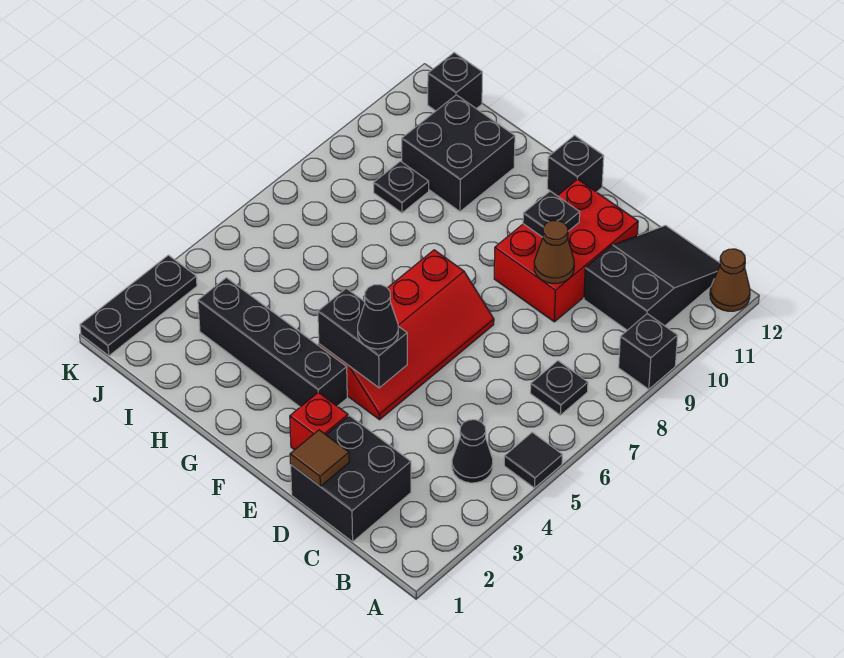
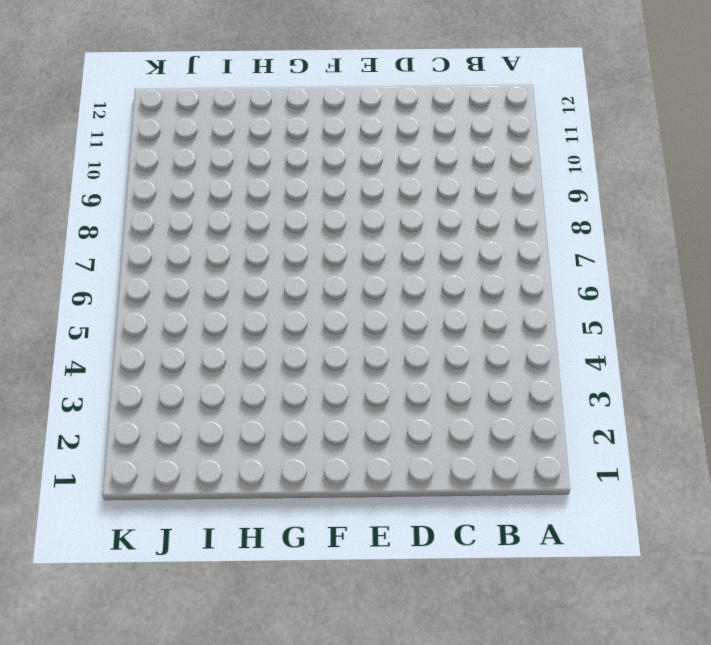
none -> black 1x1 tile [504,432,562,488]
none -> black 1x1 brick [619,314,678,389]
none -> brown 1x1 cone [710,249,750,311]

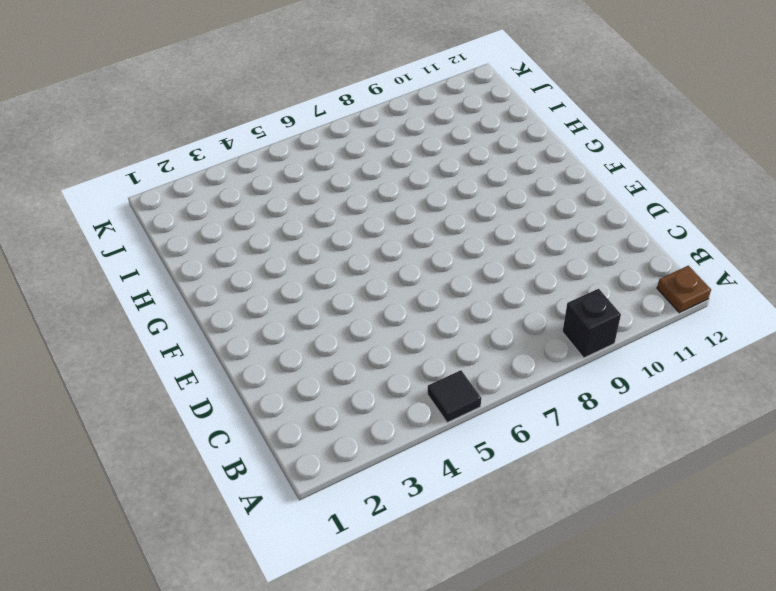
brown 1x1 plate [657,266,711,313] -> brown 1x1 cone [710,249,750,311]
none -> black 1x1 cone [452,420,493,483]
none -> black 1x1 plate [530,361,588,415]
none -> black 2x3 slope [584,225,720,330]

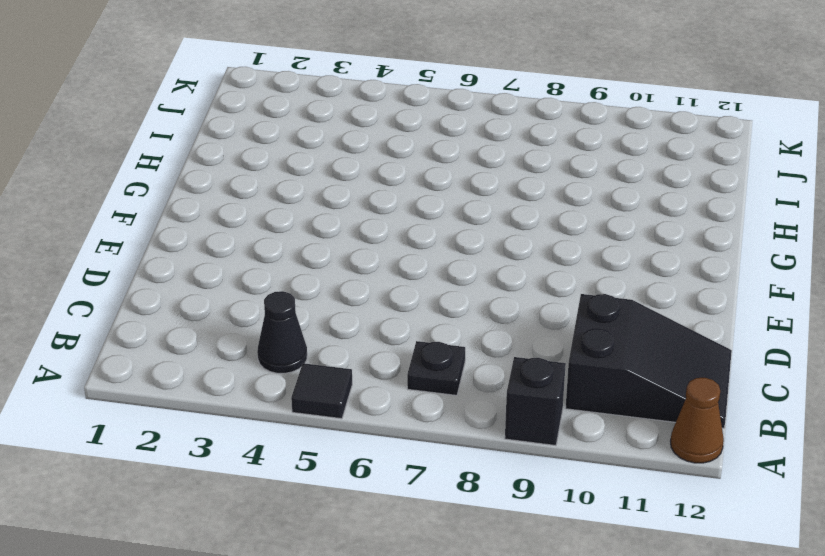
none -> black 2x2 brick [291,416,411,542]
none -> red 2x3 brick [494,179,638,322]
none -> red 1x1 brick [290,392,348,450]

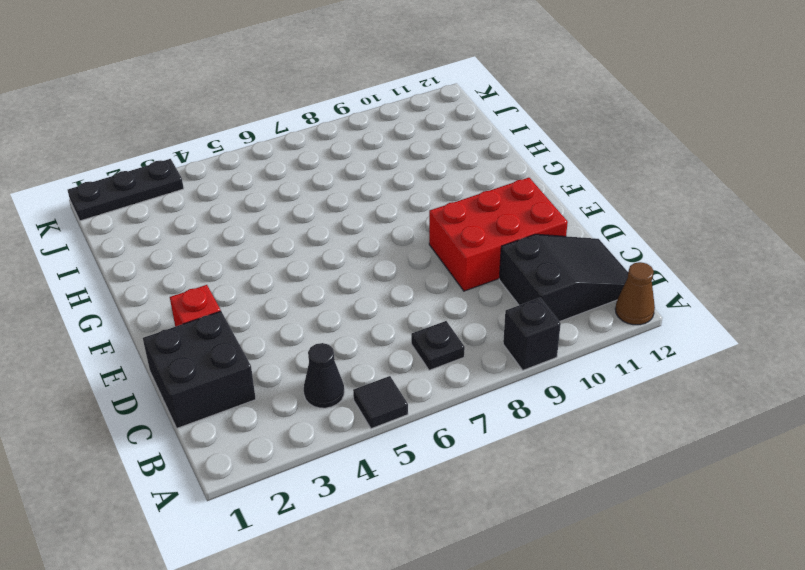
none -> red 2x4 slope [319,250,494,420]
none -> black 1x4 brick [198,278,347,407]
none -> black 1x1 brick [547,135,604,196]

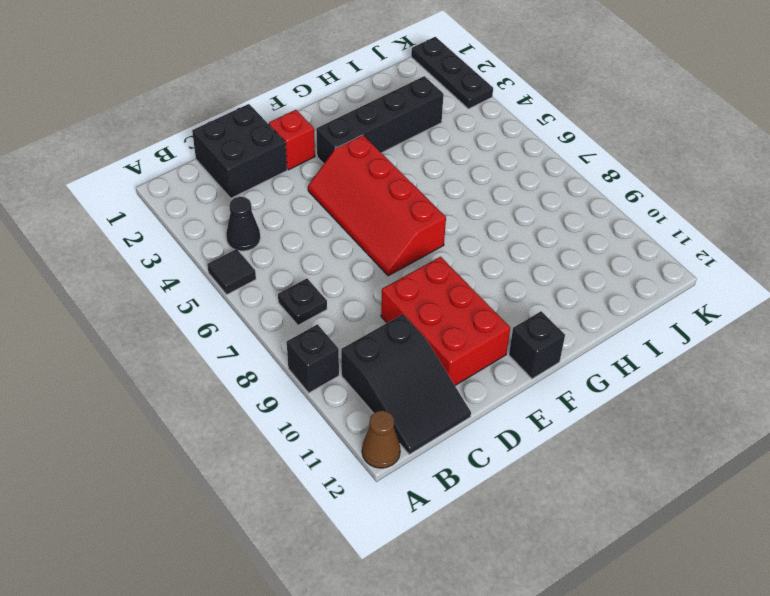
none -> black 2x2 brick [402,95,515,211]
none -> black 1x1 plate [374,161,429,213]
none -> black 1x1 brick [428,53,482,111]

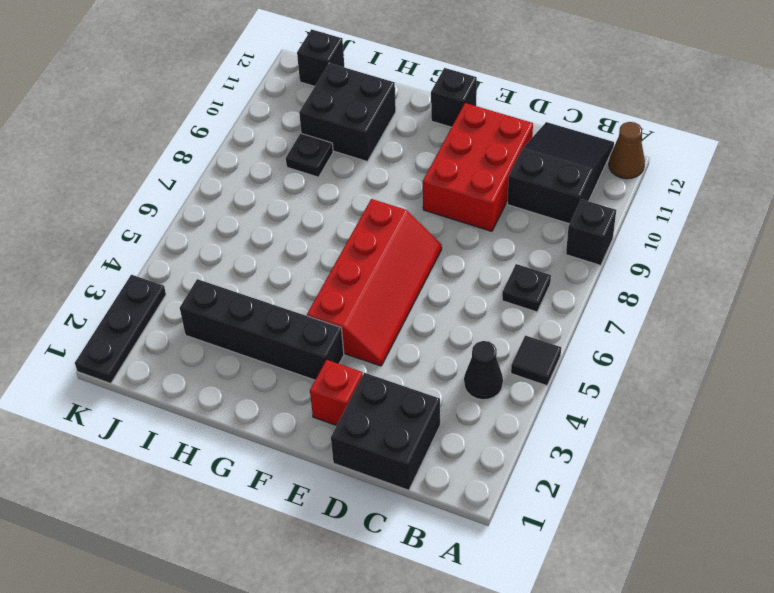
none -> brown 1x1 tile [290,430,349,487]
none -> brown 1x1 cone [534,220,574,283]
none -> black 1x2 brick [318,288,407,388]

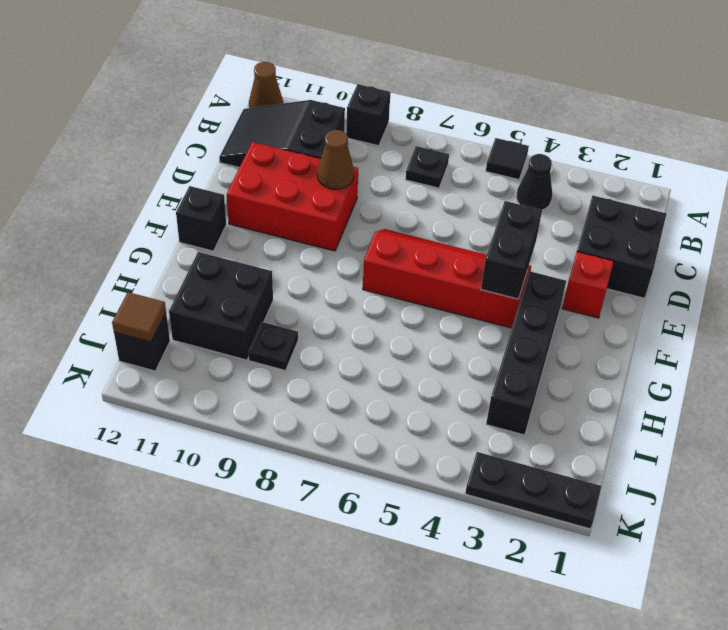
brown 1x1 tile [112,292,166,342] -> brown 1x1 tile moved to [290,430,349,487]
none -> black 1x1 plate [523,191,580,237]
none -> black 1x1 cone [358,285,398,349]

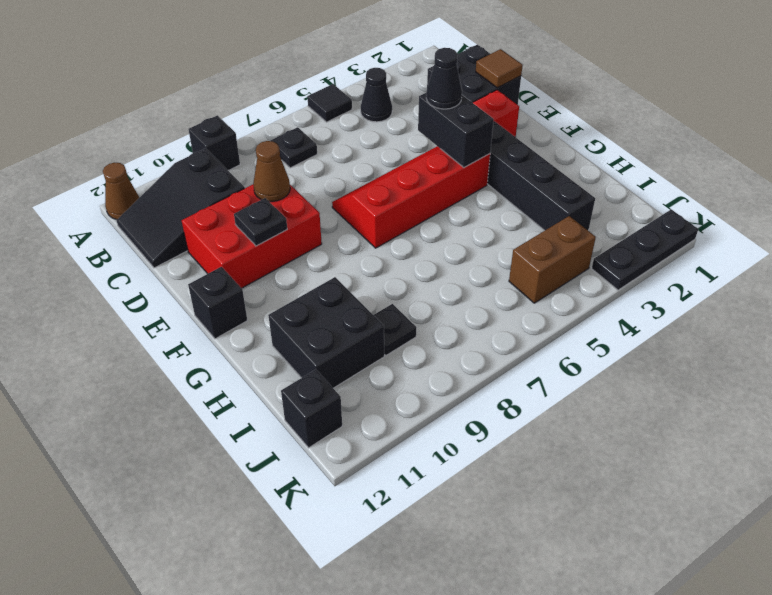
brown 1x2 brick [509,216,596,303] -> none

